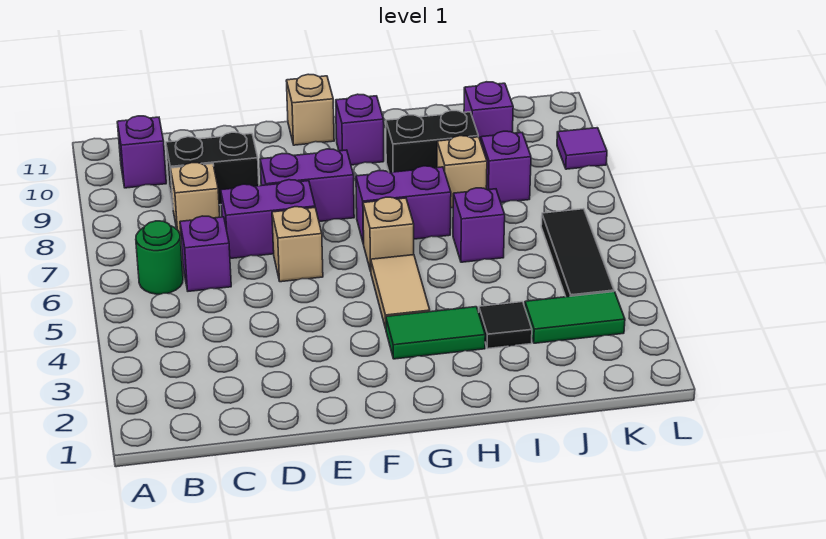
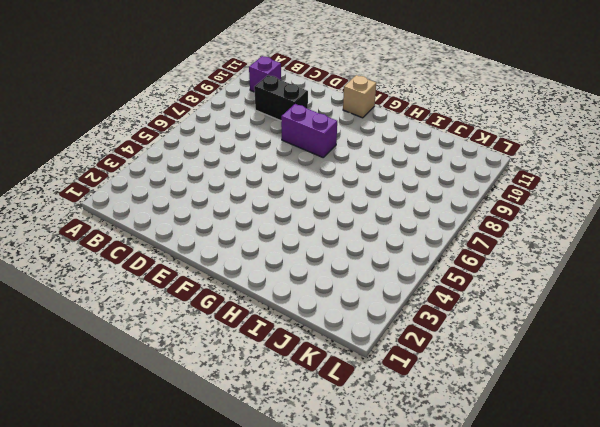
none -> green 1x1 round brick [136,221,183,294]
none -> purple 1x1 brick [180,216,231,291]
none -> tan 1x1 brick [170,163,220,236]

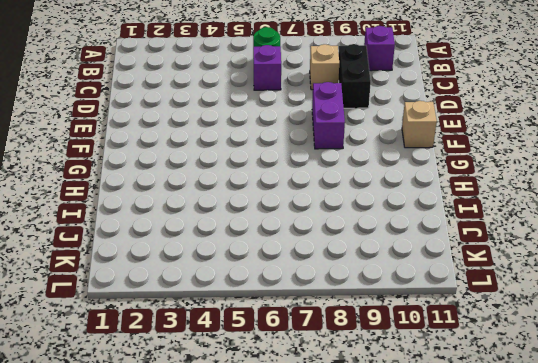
none -> purple 1x2 brick [221,180,315,259]
none -> tan 1x1 brick [272,207,323,282]
none -> green 1x2 tile [386,307,485,359]

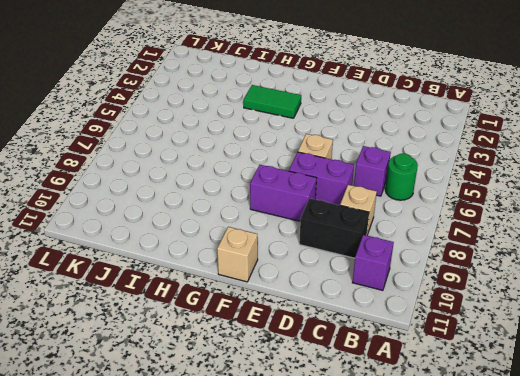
none -> tan 1x2 tile [371,255,430,329]
none -> tan 1x1 brick [363,197,414,271]
none -> purple 1x2 brick [356,166,451,244]

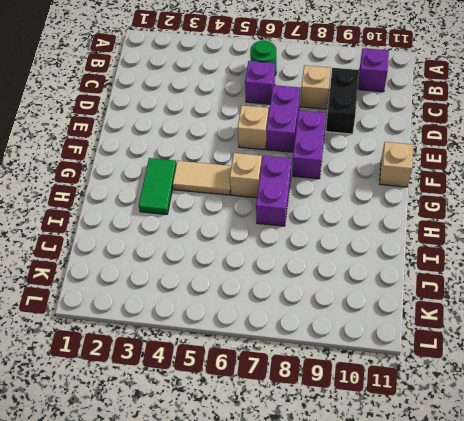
none -> purple 1x1 brick [336,94,384,165]
none -> black 1x2 brick [386,111,478,172]
none -> black 1x1 tile [479,302,532,349]

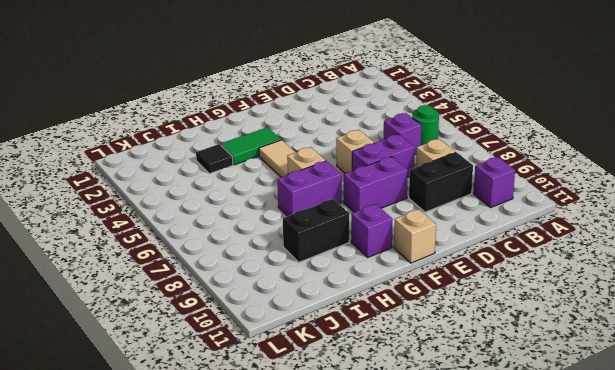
none -> purple 1x1 brick [453,188,505,262]
none -> tan 1x1 brick [437,136,487,208]
none -> green 1x2 tile [525,292,625,343]

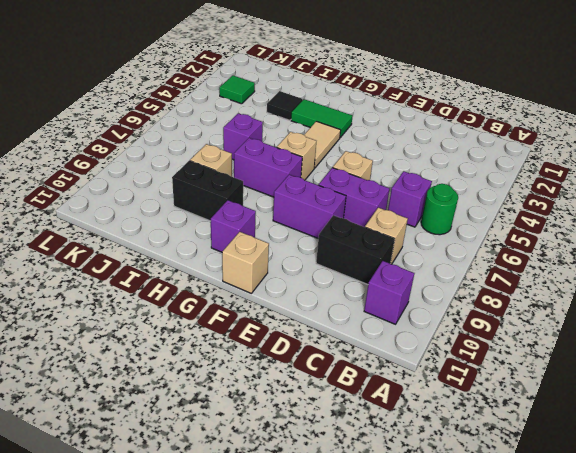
green 1x1 tile [219,76,255,104] -> green 1x2 tile [525,292,625,343]
none -> purple 1x1 brick [481,131,531,203]
none -> purple 1x1 brick [464,82,513,142]
none -> black 1x3 tile [541,209,614,297]

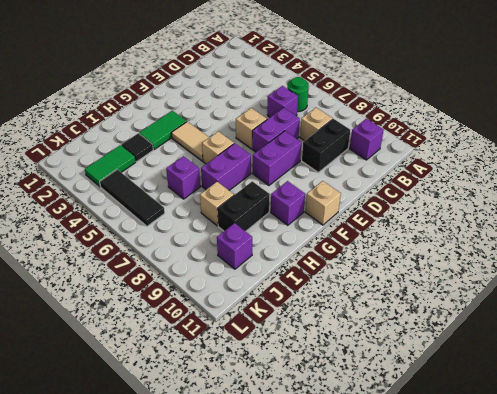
none -> purple 1x1 brick [481,131,531,203]
none -> purple 1x1 tile [557,128,607,169]

